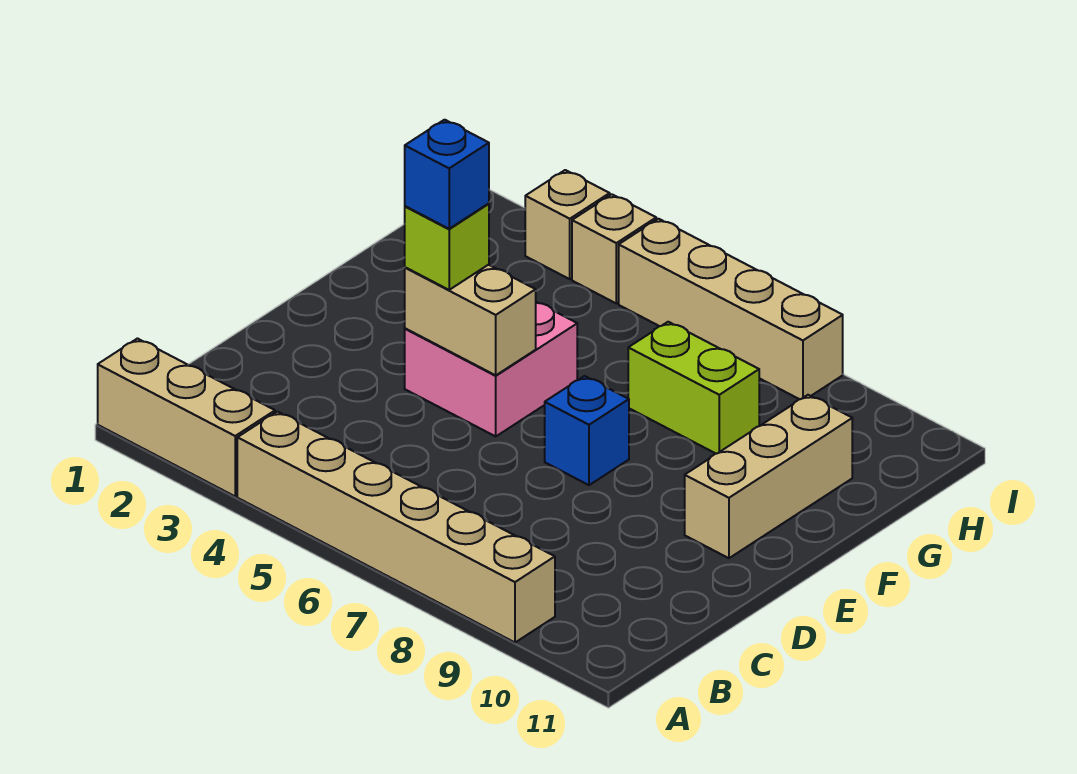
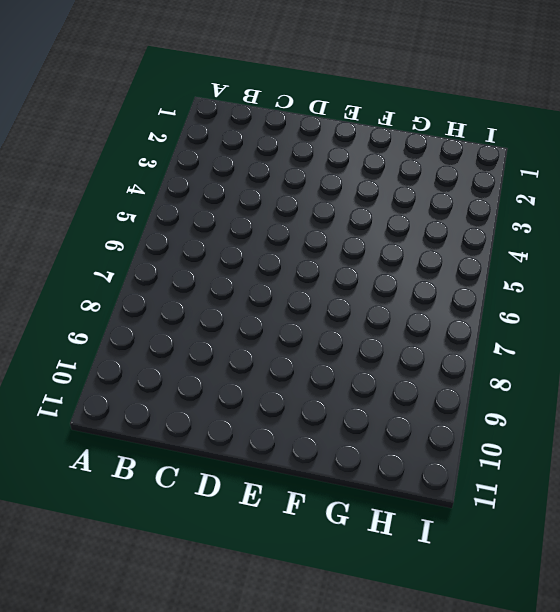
none -> tan 1x3 brick [98,339,275,496]
none -> tan 1x6 brick [237,412,555,642]
none -> pink 2x2 brick [405,302,577,436]

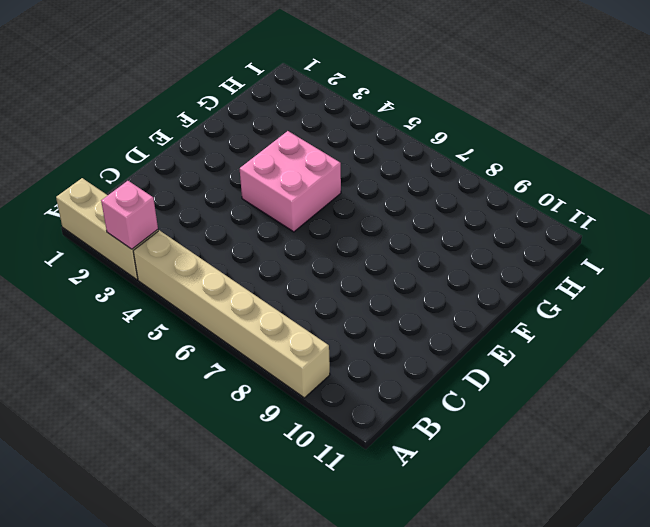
pink 1x1 brick [101,181,158,249] -> none
none -> blue 1x1 brick [545,376,629,485]
none -> tan 1x3 brick [685,395,852,558]
none -> lime 1x2 brick [628,322,759,454]

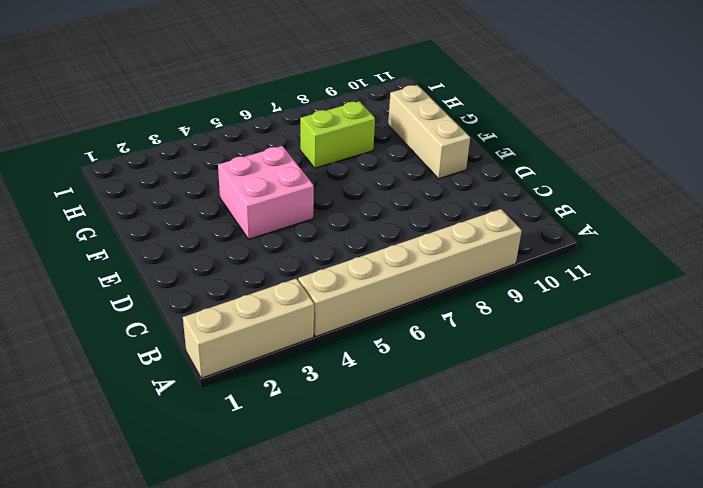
none -> blue 1x1 brick [545,376,629,485]
none -> tan 1x1 brick [525,170,610,279]
none -> tan 1x1 brick [572,194,656,303]

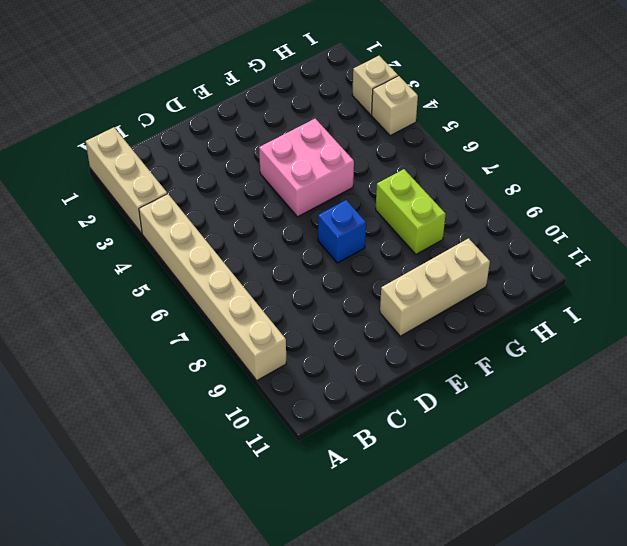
none -> tan 1x4 brick [619,219,843,399]
none -> tan 1x2 brick [405,265,536,375]
none -> lime 1x1 brick [405,204,489,290]

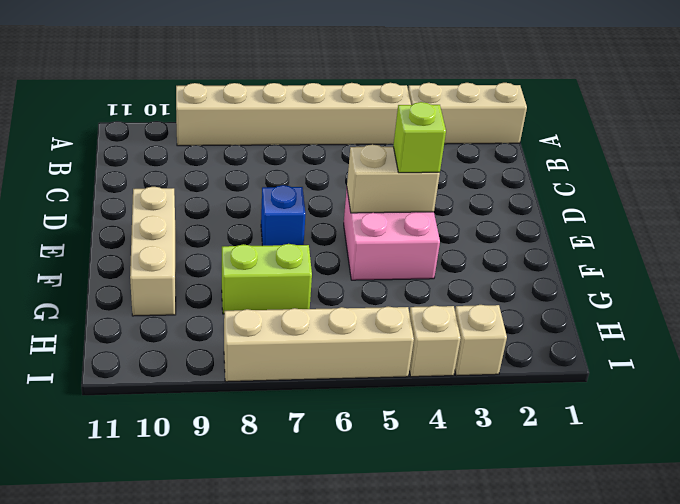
none -> blue 1x1 brick [405,120,489,229]

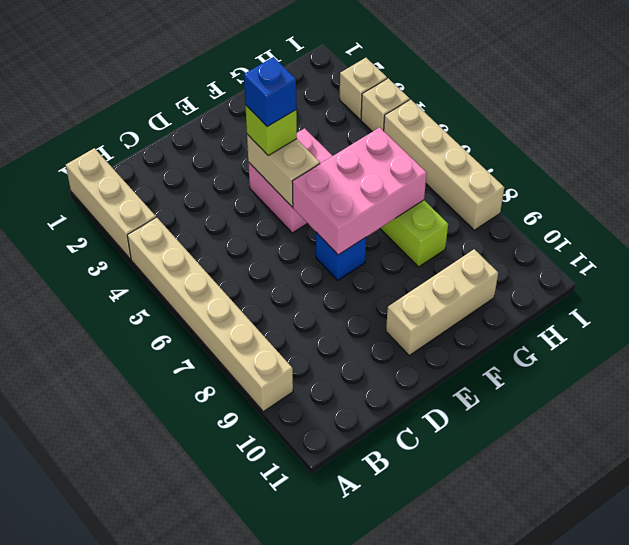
pink 2x3 brick [292,127,427,255] -> none

